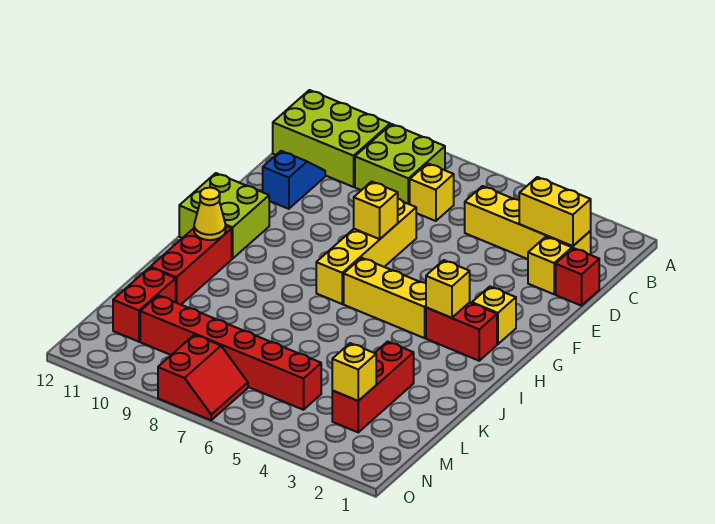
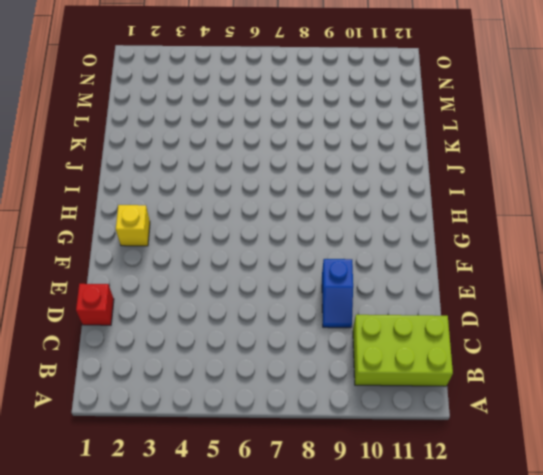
blue 1x2 slope [322,259,353,328] -> blue 1x2 slope moved to [263,151,325,209]
none -> lime 2x2 brick [355,124,445,204]
none -> yellow 1x4 brick [465,186,591,259]
none -> yellow 1x1 brick [410,163,454,221]

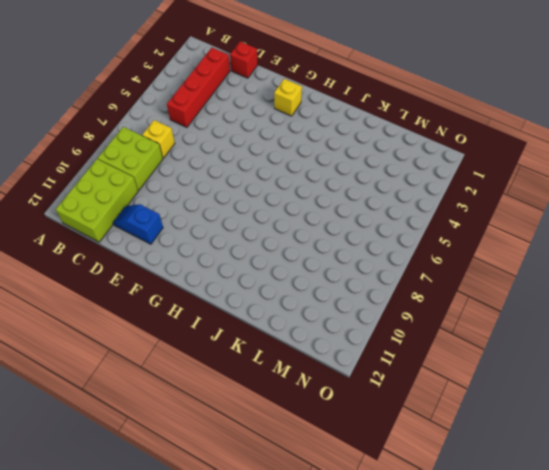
red 1x4 brick [167,48,230,127] -> yellow 1x4 brick [465,186,591,259]
none -> yellow 1x1 brick [528,237,572,294]
none -> yellow 1x4 brick [316,199,416,304]
none -> lime 2x2 brick [179,173,269,259]

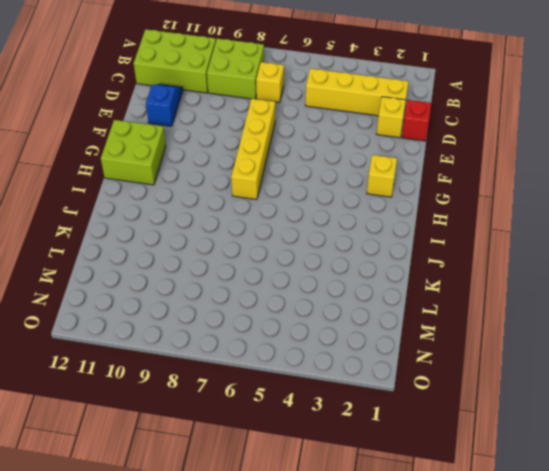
none -> red 1x2 brick [426,302,497,361]
none -> yellow 1x3 brick [344,258,426,338]
none -> red 1x3 brick [150,226,232,304]

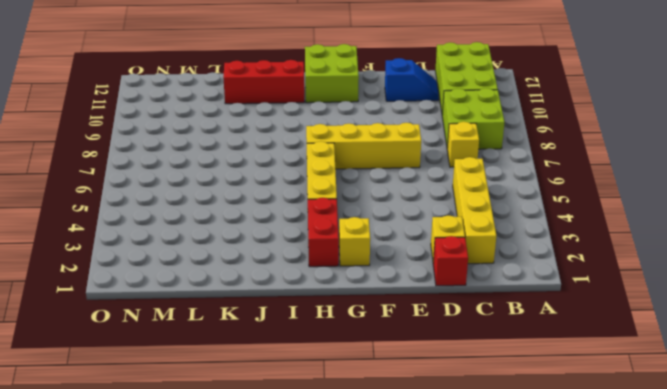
none -> red 1x3 brick [332,342,414,432]
none -> red 1x2 brick [113,267,176,342]
none -> red 1x6 brick [140,295,321,410]

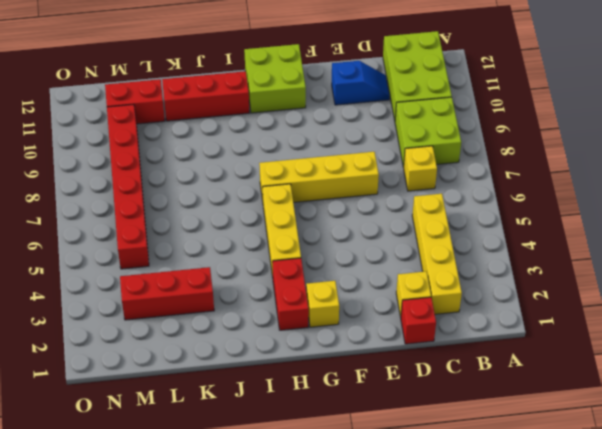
none -> red 2x2 slope [158,335,248,420]
none -> yellow 1x2 brick [519,177,591,246]
none -> yellow 1x1 brick [354,182,398,239]

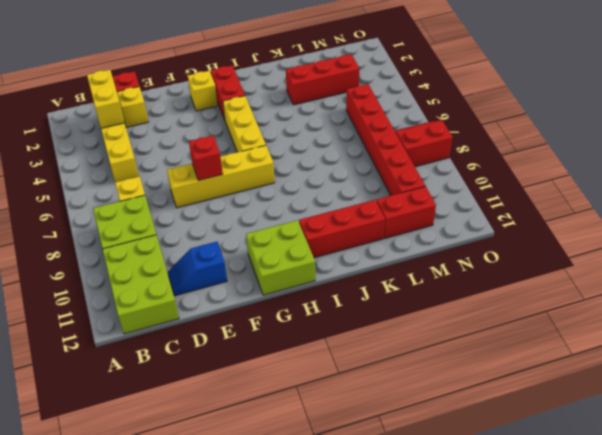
red 1x1 brick [189,136,223,181] -> yellow 1x1 brick [354,182,398,239]
none -> yellow 1x1 brick [426,260,470,318]
none -> yellow 1x1 cone [194,188,226,240]
none -> yellow 1x1 brick [332,343,376,401]

